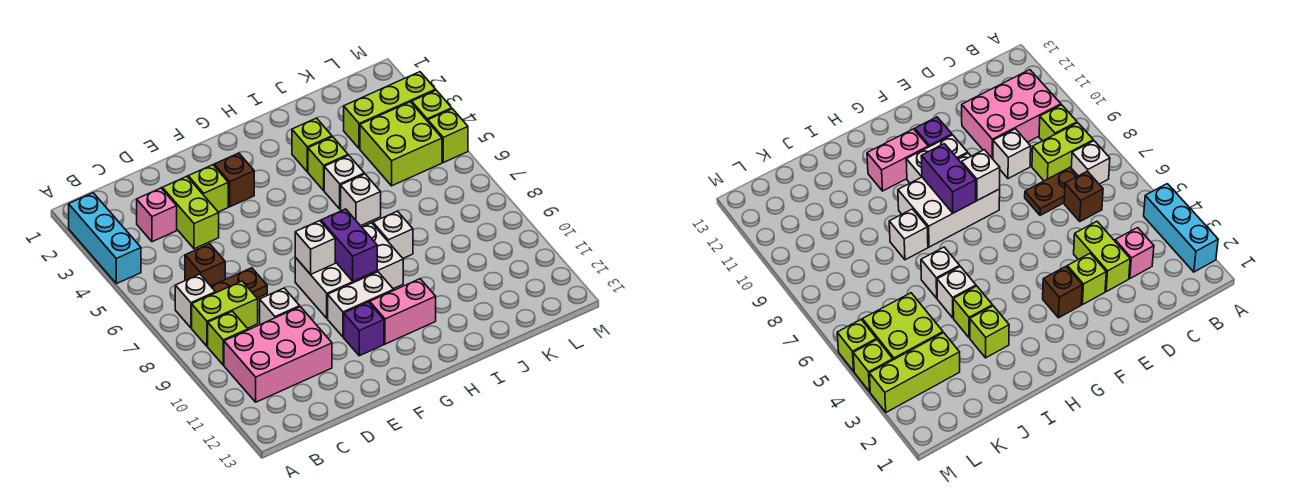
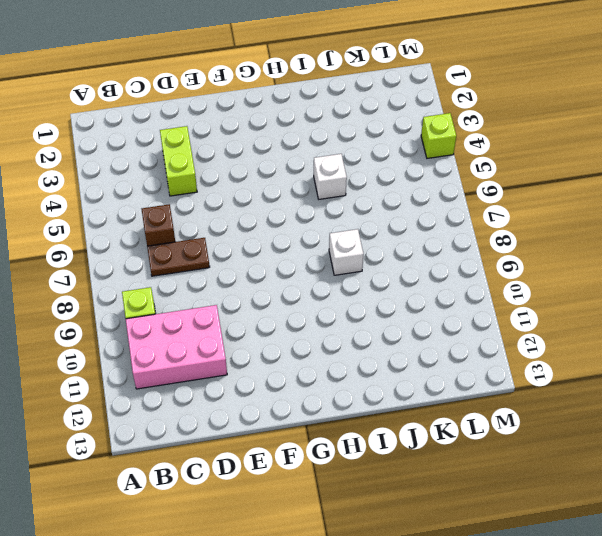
none -> cyan 1x3 brick [69,193,141,284]
none -> white 1x1 brick [175,274,215,328]
none -> lime 1x2 brick [192,281,258,346]

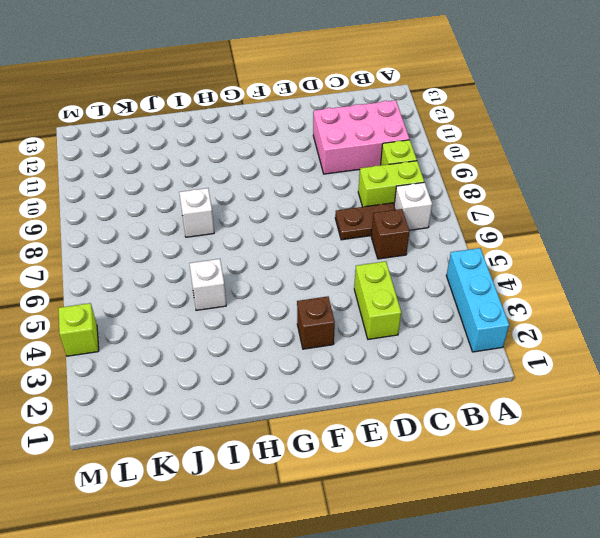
none -> pink 1x1 brick [137,188,177,242]
none -> white 1x1 brick [260,288,300,325]
none -> lime 1x1 brick [188,165,228,212]

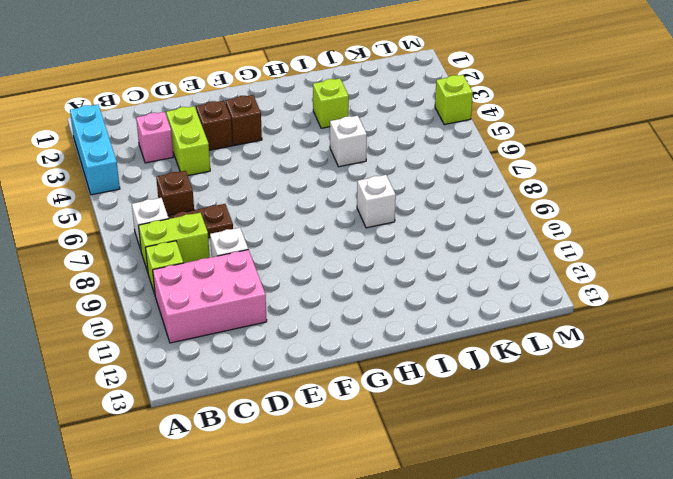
brown 1x1 brick [196,101,233,150] -> lime 1x1 brick [188,165,228,212]
none -> white 2x3 brick [295,223,403,318]
none -> white 1x2 brick [328,272,394,337]
none -> purple 1x1 brick [344,302,384,356]

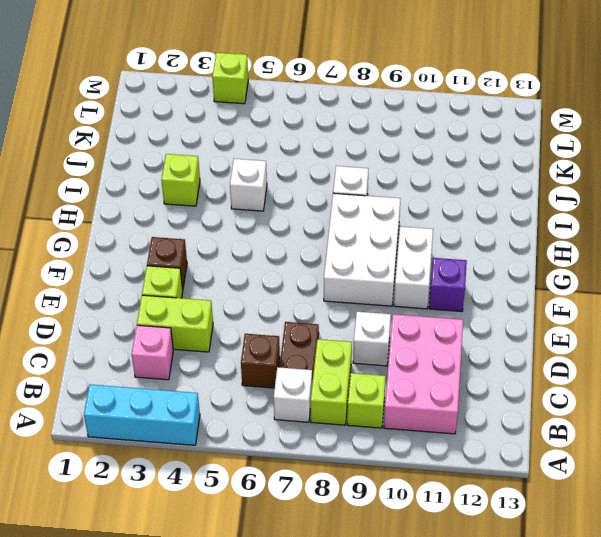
none -> pink 1x2 brick [370,279,436,344]
none -> lime 1x1 brick [308,137,348,190]
none -> white 1x1 brick [341,174,381,226]

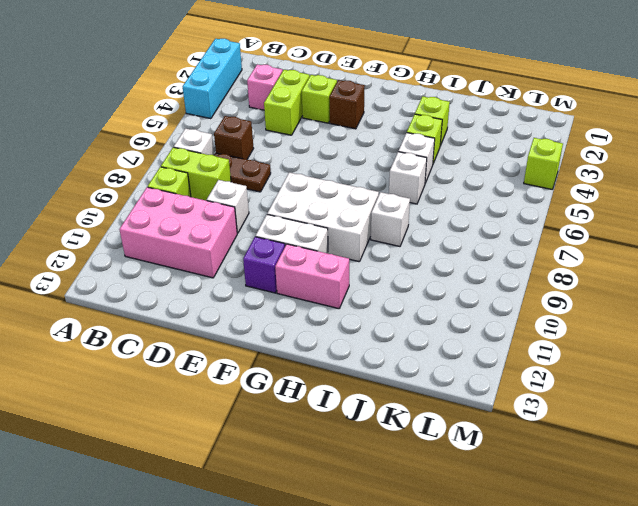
none -> lime 1x3 brick [344,72,436,149]
none -> lime 2x2 brick [360,102,442,186]
none -> lime 1x1 brick [428,109,468,163]

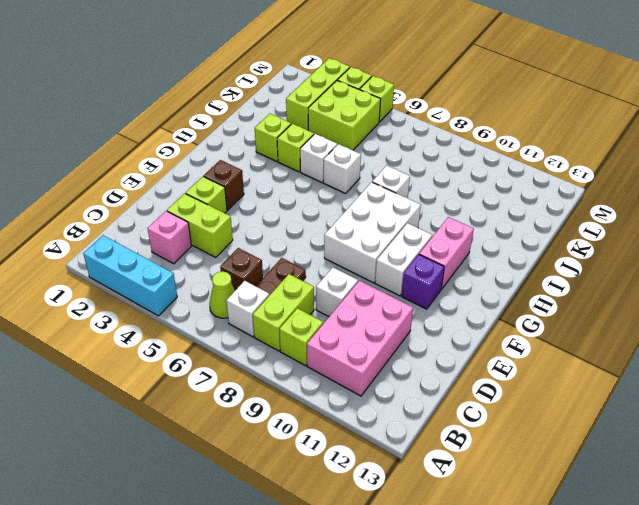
lime 1x1 cone [209,271,235,318] -> none
none -> white 1x1 brick [295,221,335,274]
none -> purple 1x2 brick [321,209,377,281]

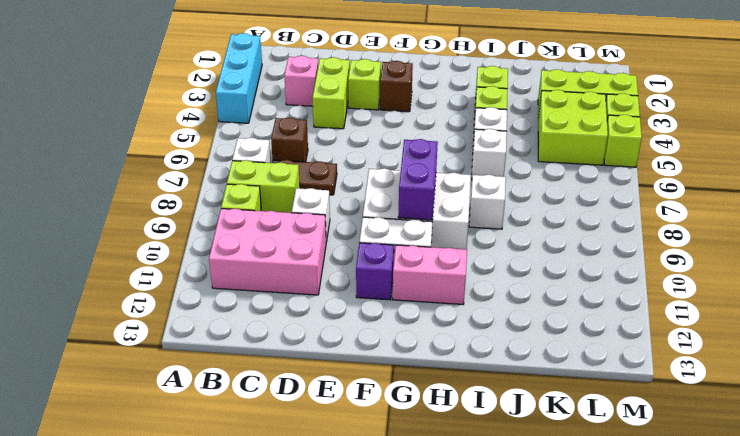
none -> white 1x1 brick [295,221,335,274]

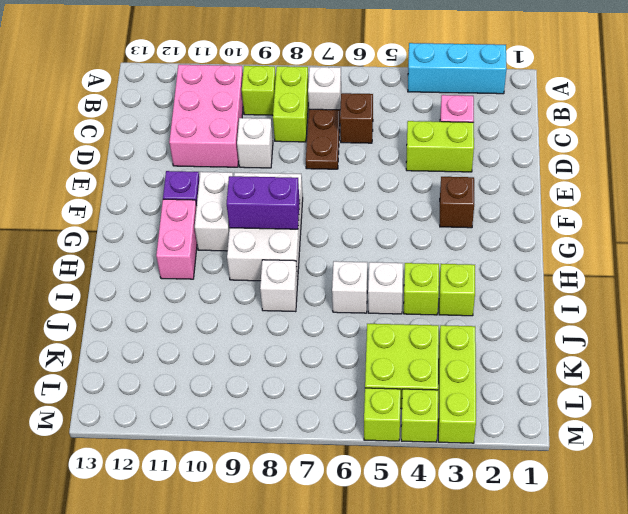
none -> lime 1x1 brick [188,165,228,212]
none -> white 1x1 brick [295,221,335,274]

